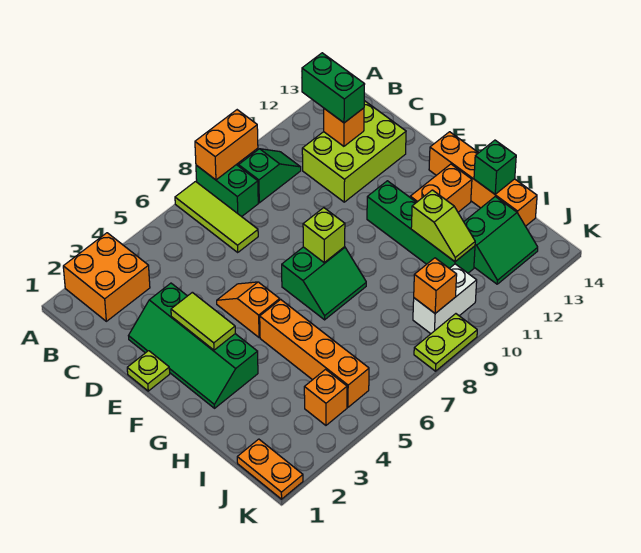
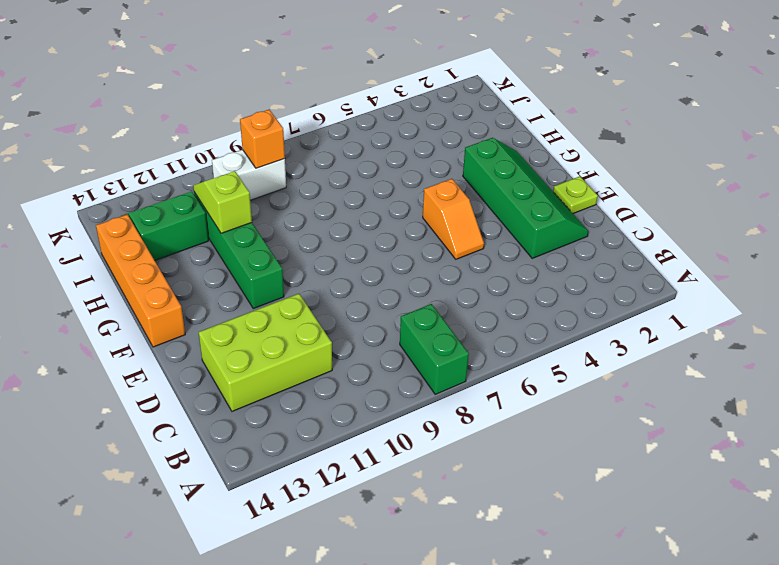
none -> orange 2x2 brick [63,233,150,321]
none -> lime 1x3 tile [175,182,258,252]
none -> green 1x2 slope [239,149,301,203]

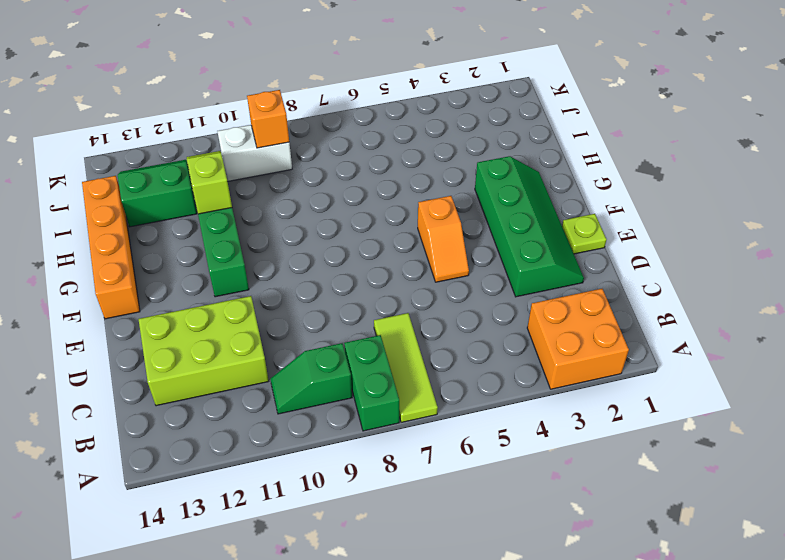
none -> green 2x2 slope [282,247,366,320]
none -> orange 1x4 brick [260,299,369,407]
none -> orange 1x2 brick [410,164,472,212]

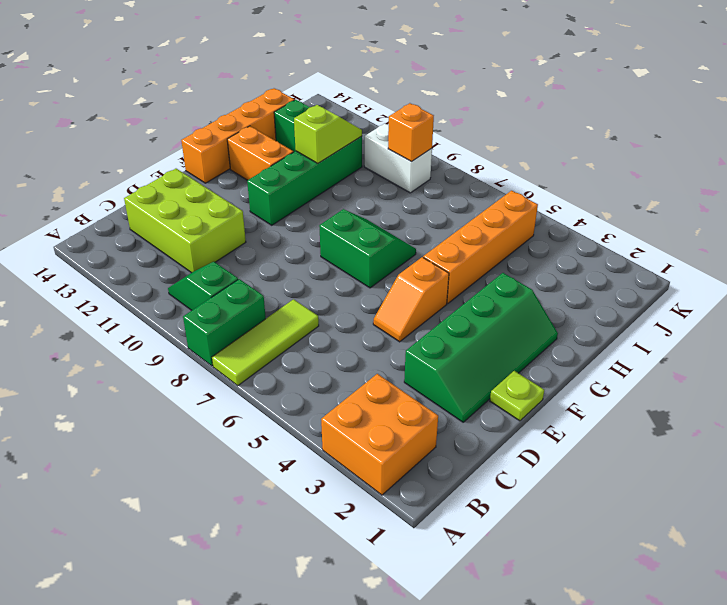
none -> orange 1x2 plate [237,439,303,499]
none -> orange 1x1 brick [304,369,347,425]
none -> lime 1x2 plate [414,314,477,371]

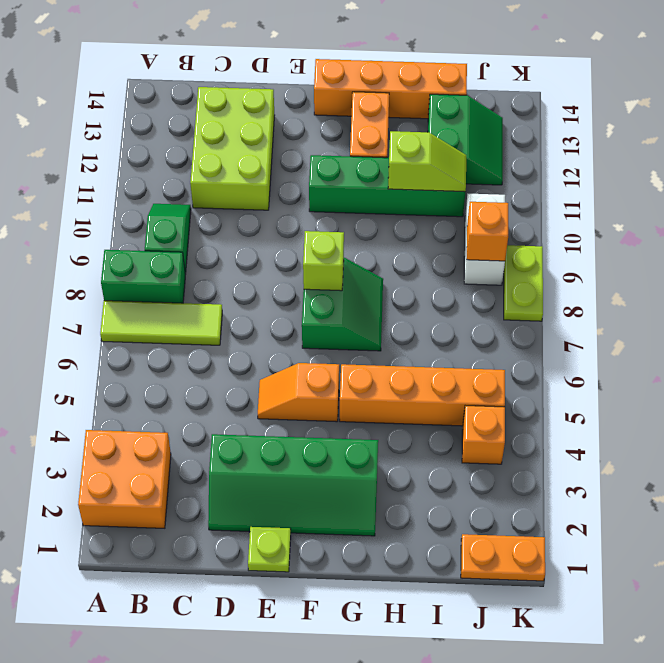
none -> orange 1x2 brick [195,110,258,180]
none -> orange 1x1 brick [324,108,364,146]
none -> lime 1x2 tile [171,292,235,350]

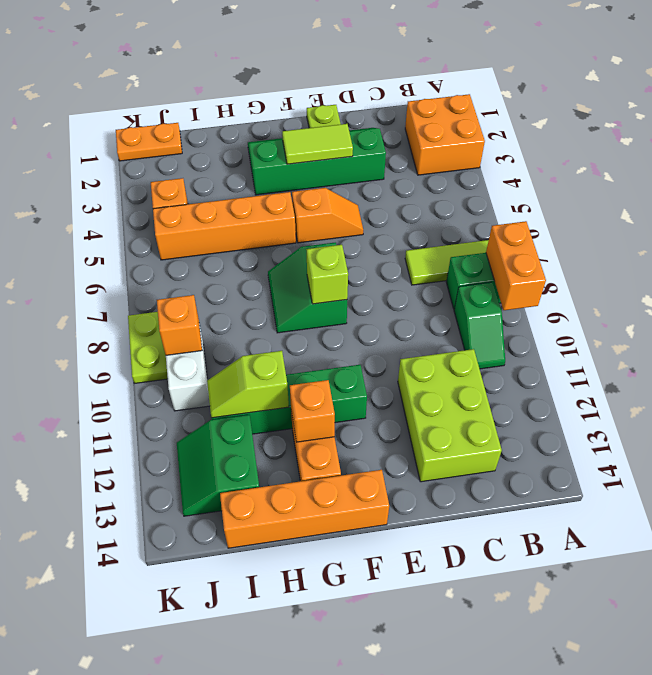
orange 1x1 brick [290,380,335,442] -> orange 1x1 brick moved to [324,108,364,146]
none -> green 1x1 brick [474,140,516,194]
none -> green 1x2 brick [302,53,365,123]

